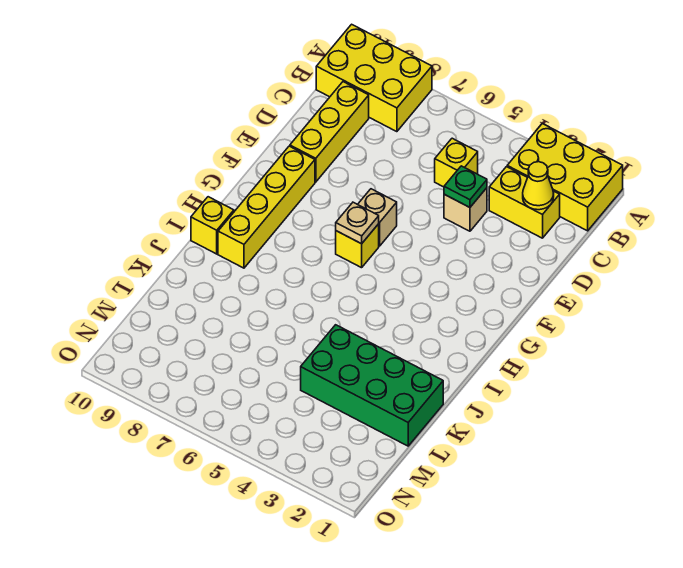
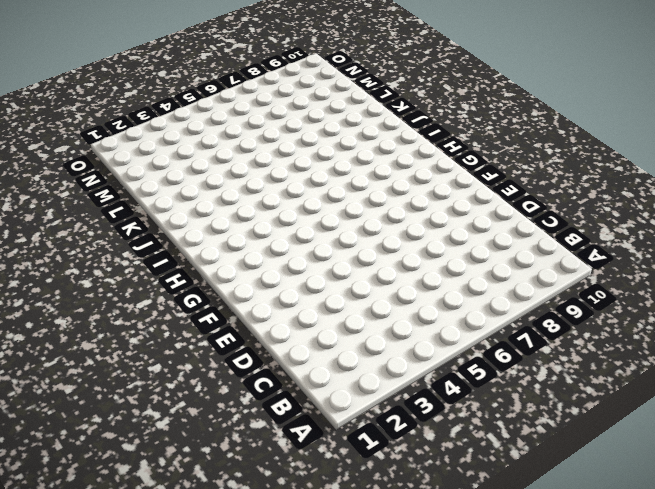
none -> yellow 2x3 brick [507,124,623,231]
none -> yellow 2x3 brick [316,24,432,132]
none -> yellow 1x2 brick [489,167,560,238]

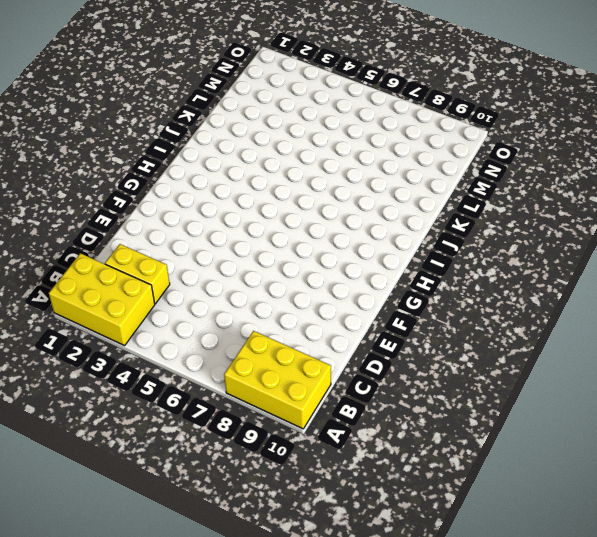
none -> yellow 1x1 brick [435,138,478,187]
none -> yellow 1x3 brick [290,82,369,182]
none -> tan 1x1 brick [444,188,487,231]

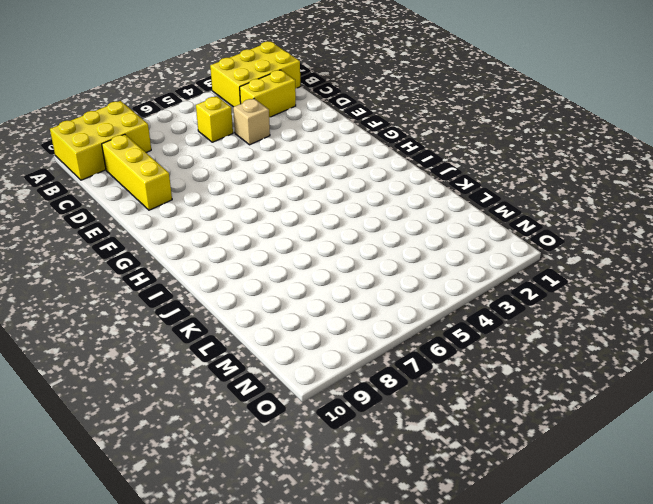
none -> tan 1x1 brick [358,189,397,246]
none -> yellow 1x4 brick [218,146,315,268]
none -> yellow 1x1 brick [336,224,379,268]

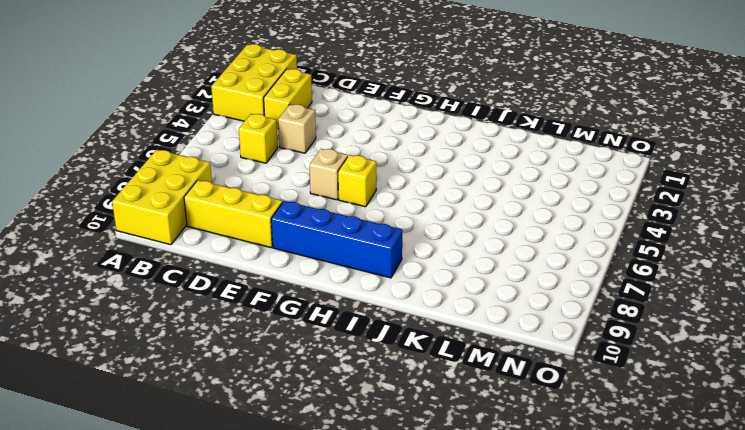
blue 1x4 brick [271,201,402,278] -> yellow 1x4 brick [218,146,315,268]
none -> yellow 1x1 brick [191,197,234,254]
none -> green 2x4 brick [301,325,443,446]
none -> yellow 1x1 cone [523,162,554,210]

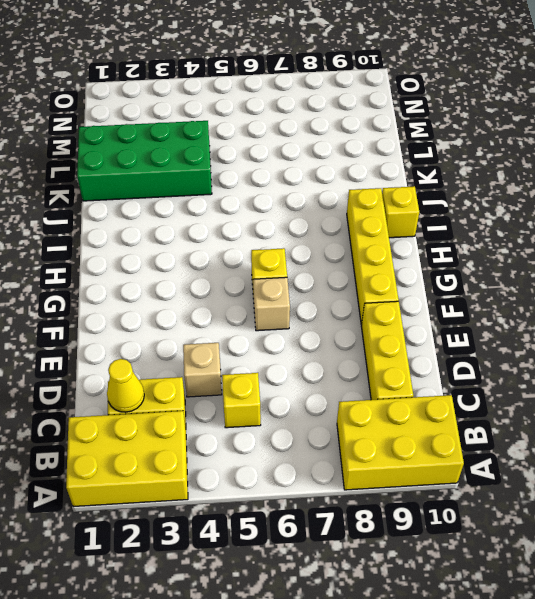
none -> green 1x1 plate [444,166,487,207]
none -> tan 1x1 plate [336,202,379,244]

